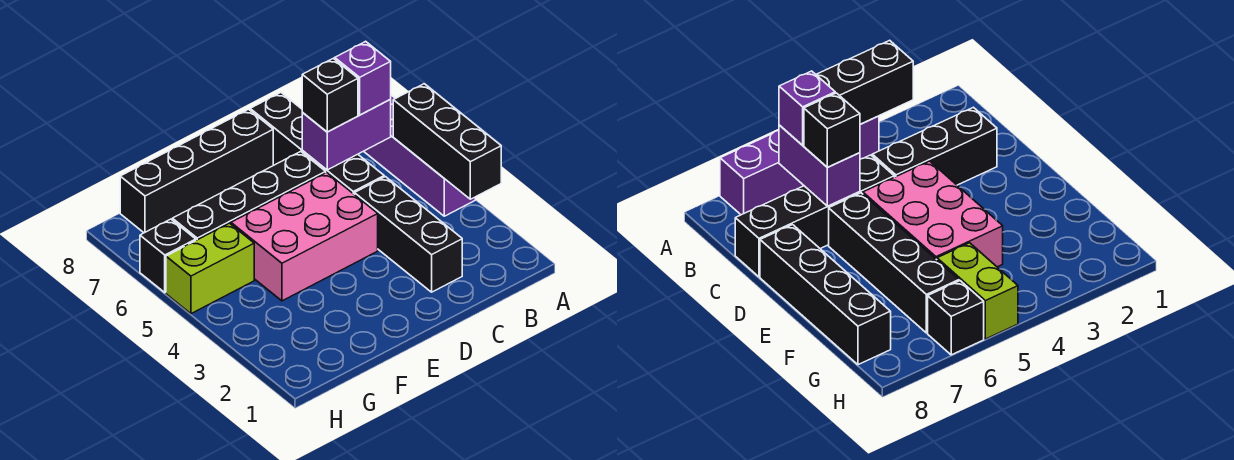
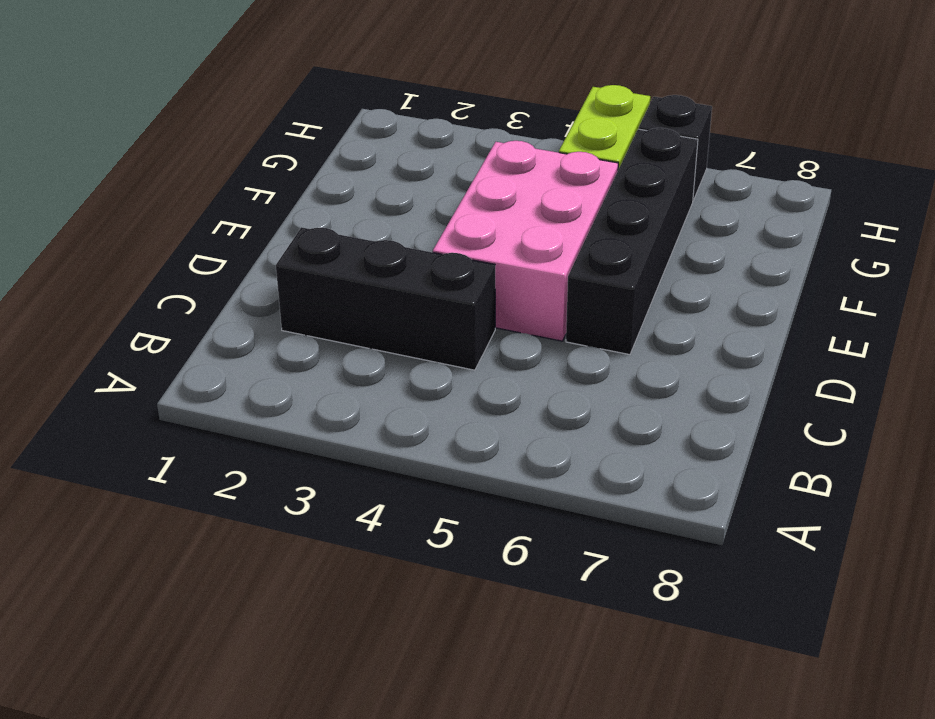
none -> purple 1x4 brick [364,95,475,216]
none -> black 1x4 brick [250,93,384,195]
none -> black 1x4 brick [120,109,273,233]

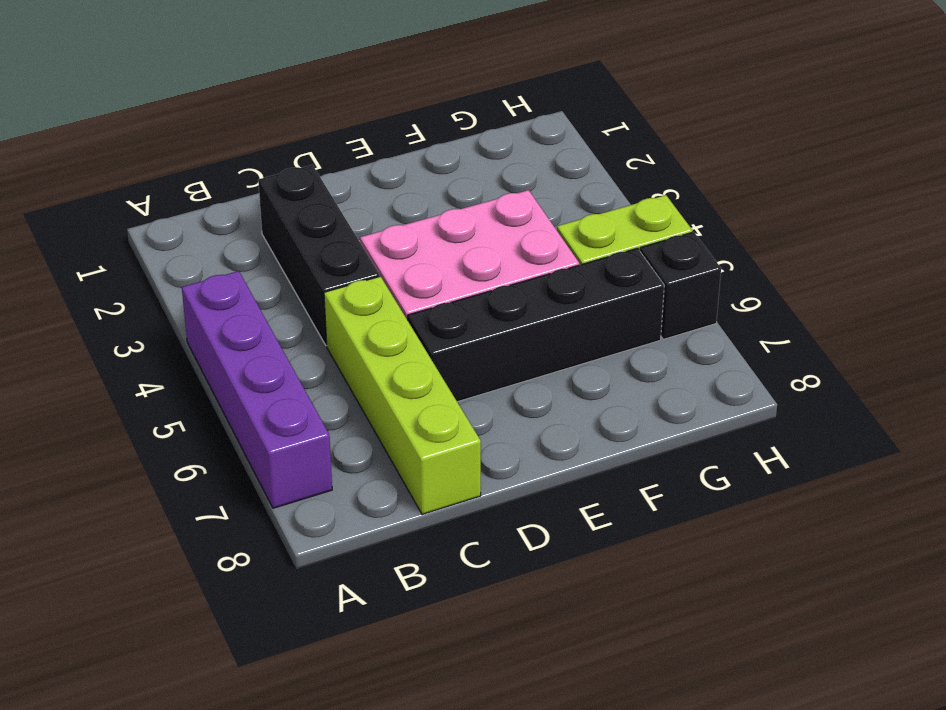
lime 1x4 brick [324,276,481,514] -> black 1x4 brick [250,93,384,195]
none -> black 1x4 brick [120,109,273,233]
none -> black 1x3 brick [393,84,501,199]
none -> purple 1x2 brick [302,100,391,170]

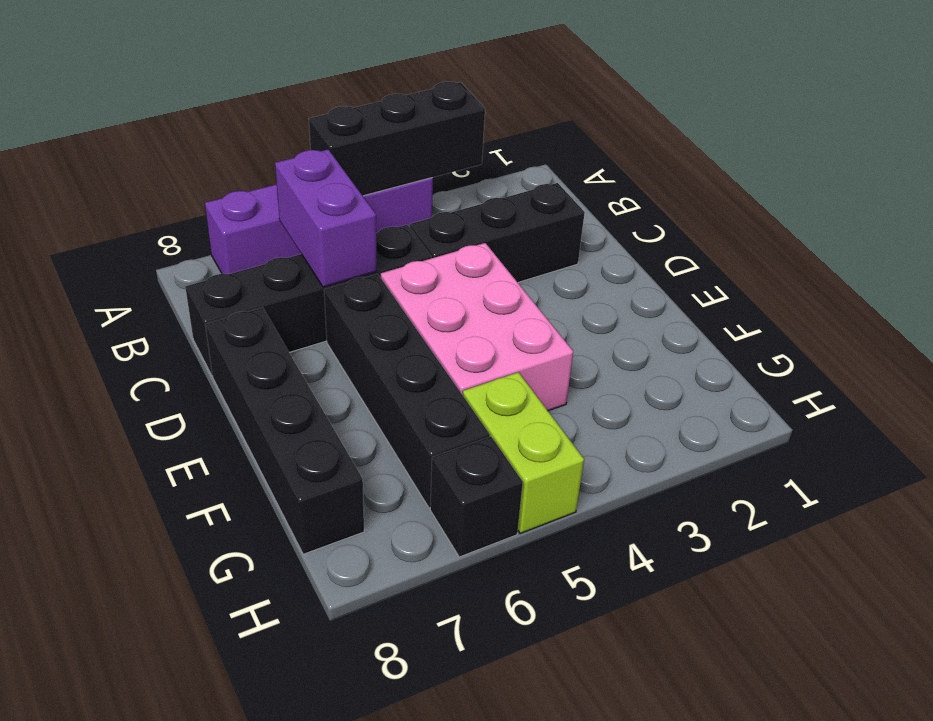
none -> purple 1x1 brick [335,41,391,115]
none -> black 1x1 brick [302,58,358,132]

